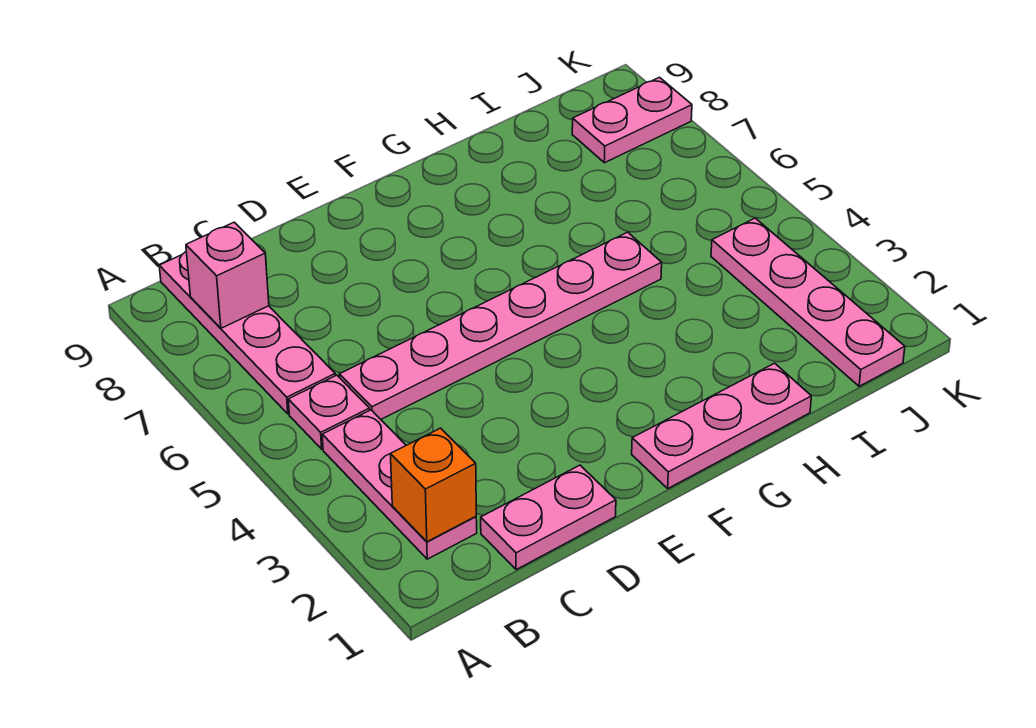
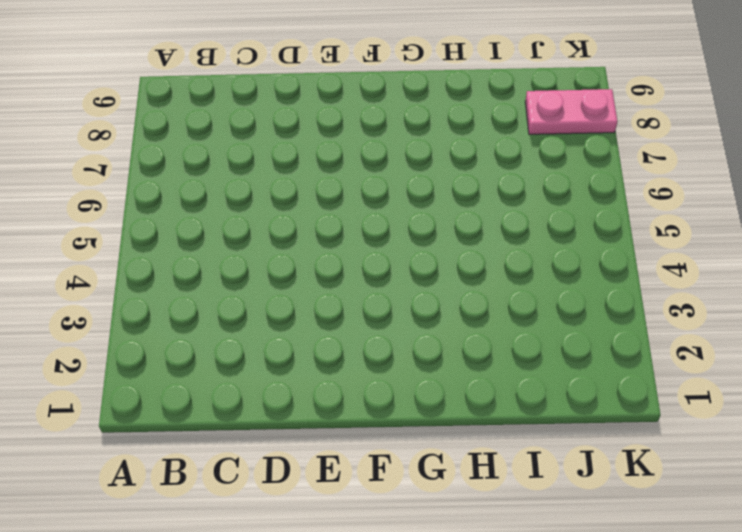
none -> pink 1x3 plate [322,410,477,559]
none -> pink 1x1 plate [288,375,370,449]

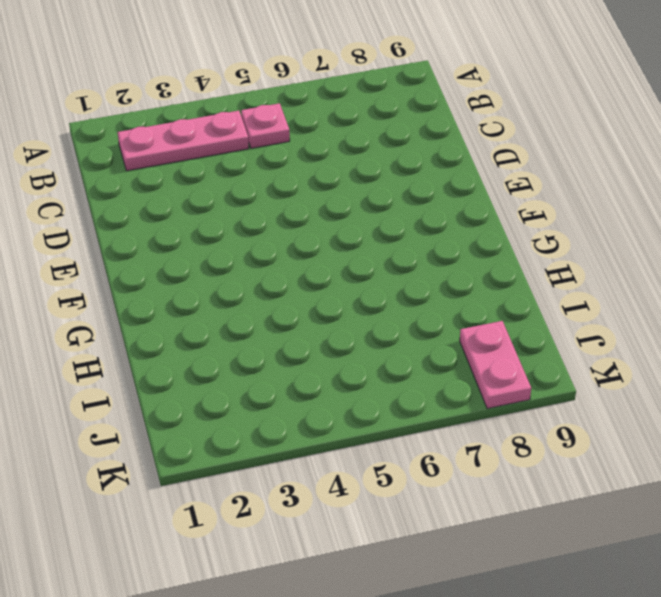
none -> pink 1x4 plate [159,252,335,414]
none -> pink 1x2 plate [481,465,616,570]

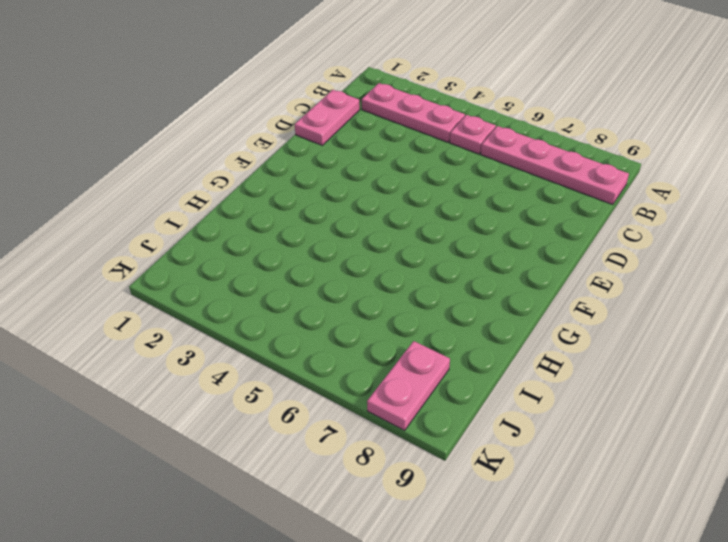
none -> pink 1x6 plate [339,232,662,419]
none -> pink 1x3 plate [632,363,811,488]

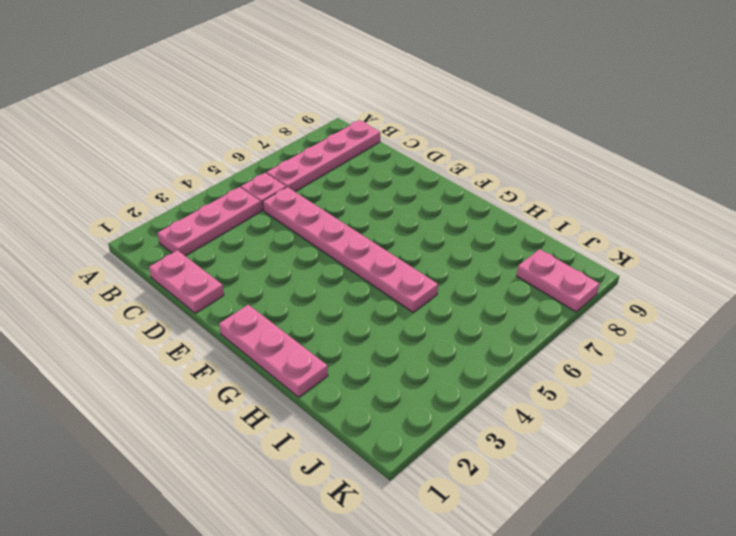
none -> pink 1x4 plate [711,218,905,386]
none -> orange 1x1 brick [391,428,476,542]

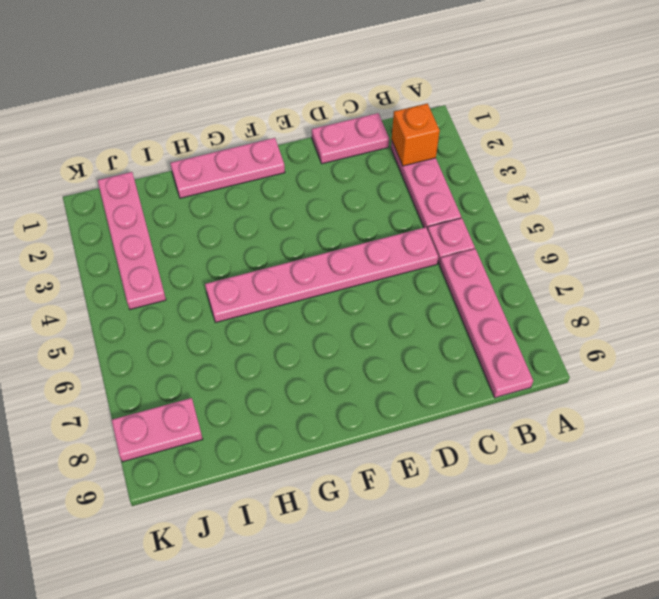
none -> pink 1x1 brick [186,222,269,328]

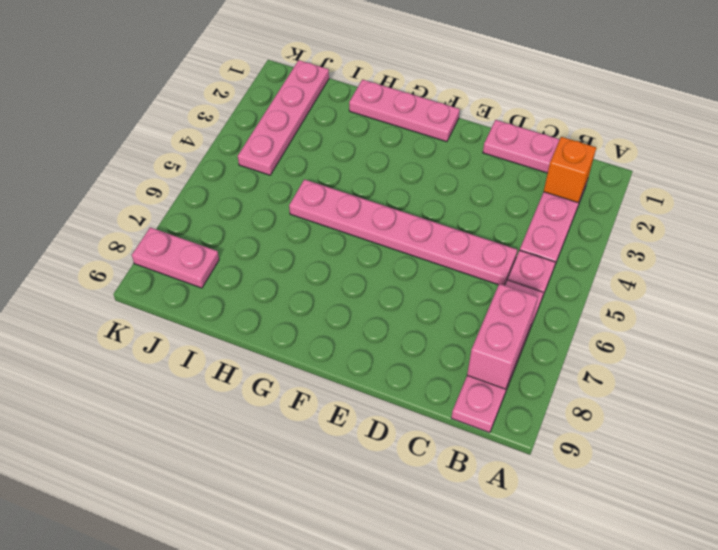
pink 1x2 brick [467,284,538,389] -> pink 1x1 brick [186,222,269,328]

